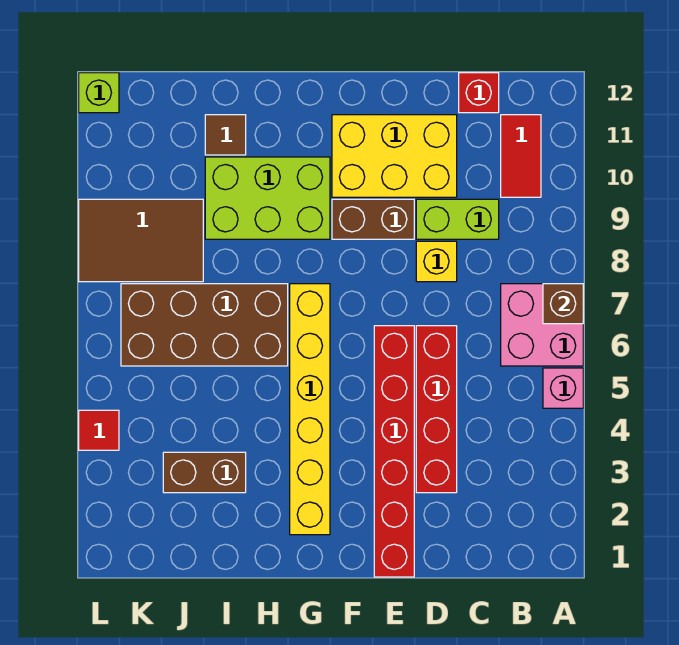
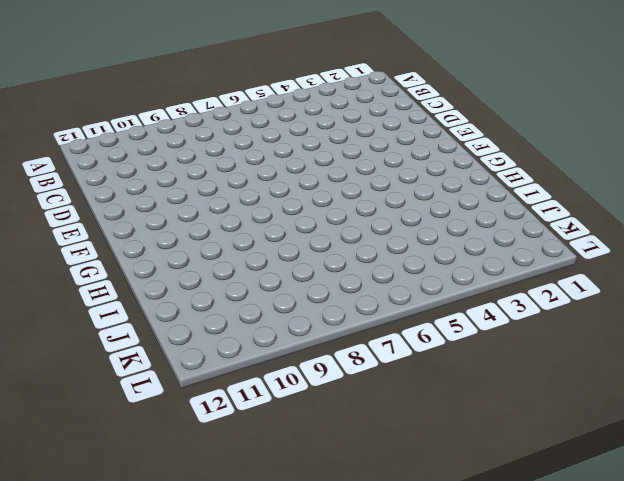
none -> pink 1x1 brick [543,368,583,408]
none -> pink 2x2 brick [501,284,583,366]
none -> red 1x2 tile [501,115,541,197]

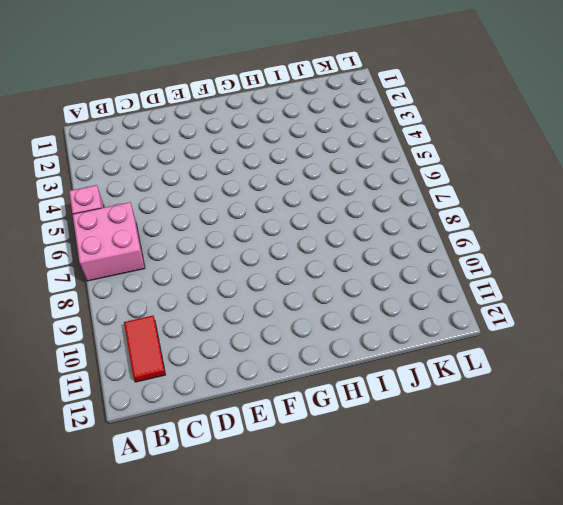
none -> lime 1x2 brick [416,199,499,239]
none -> red 1x1 brick [459,73,499,113]
none -> red 1x4 brick [416,326,457,493]

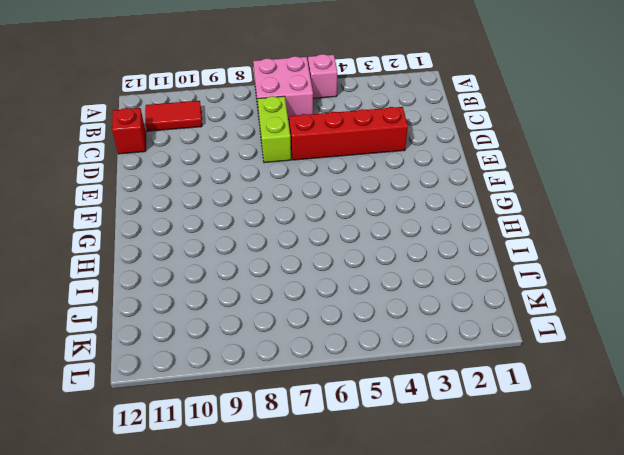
lime 1x2 brick [258,96,291,163] -> lime 1x2 brick moved to [416,199,499,239]
none -> yellow 1x1 brick [416,241,457,282]
none -> yellow 2x3 brick [332,115,457,197]
none -> red 1x6 brick [374,326,414,577]

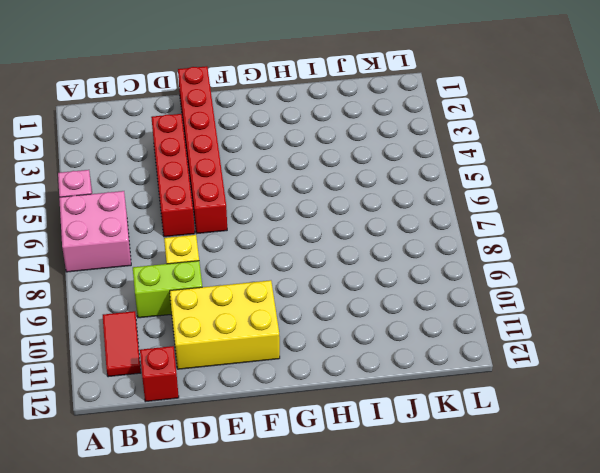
none -> brown 1x2 brick [332,199,414,239]
none -> yellow 1x6 brick [290,284,330,535]
none -> lime 2x3 brick [205,157,330,239]

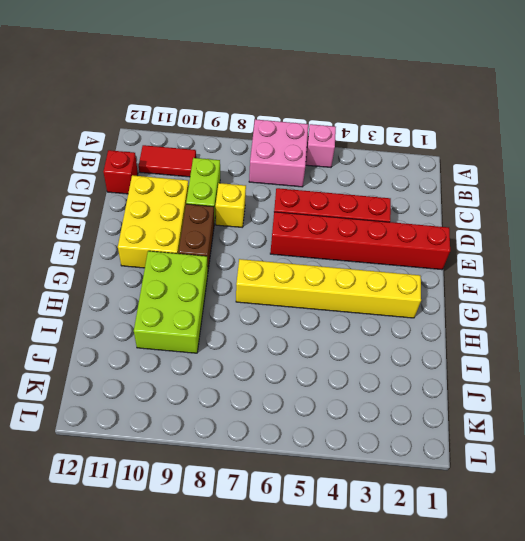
none -> brown 2x4 brick [121,284,288,366]
none -> brown 1x2 brick [163,452,246,493]
none -> brown 1x1 tile [205,115,246,155]

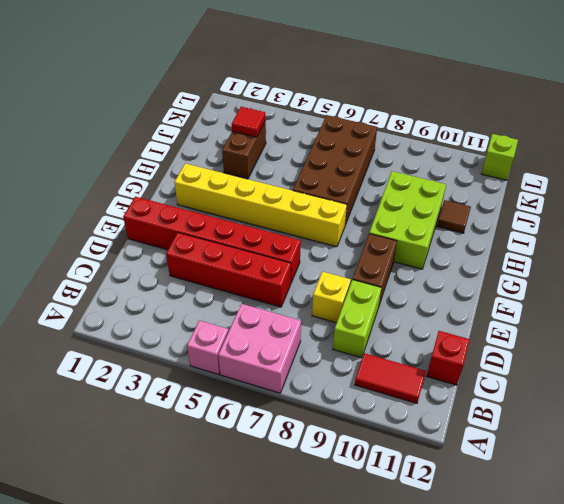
red 1x1 tile [232,107,265,137] -> red 1x1 tile moved to [79,410,119,450]
none -> yellow 2x3 brick [332,115,457,197]
none -> brown 2x3 tile [79,199,203,282]
none -> brown 1x1 brick [543,284,583,324]

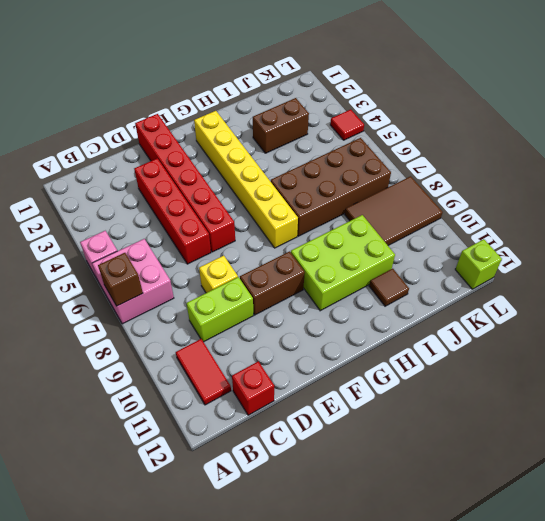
none -> yellow 2x3 brick [332,115,457,197]

